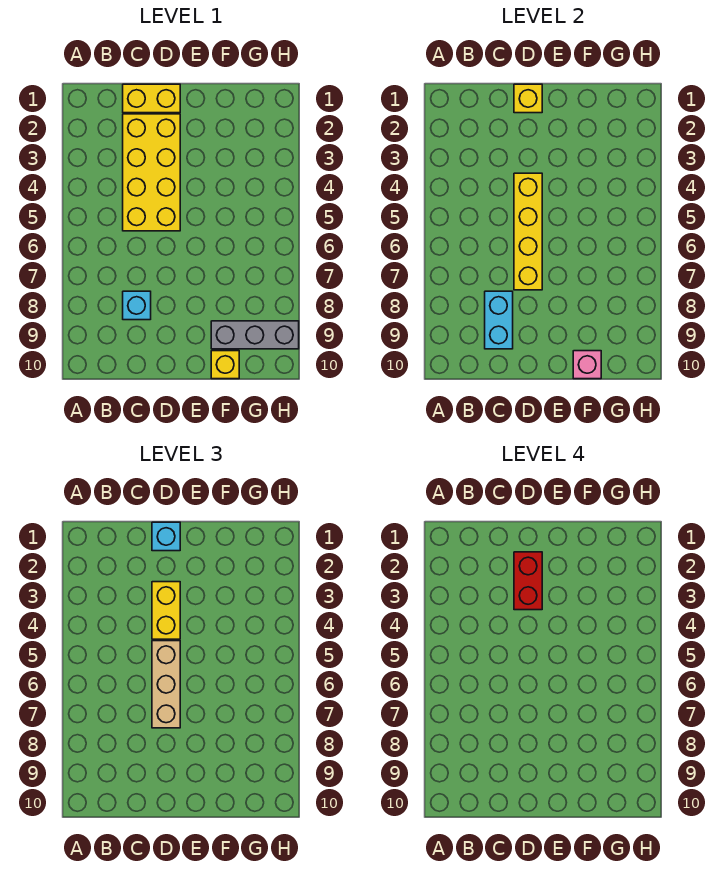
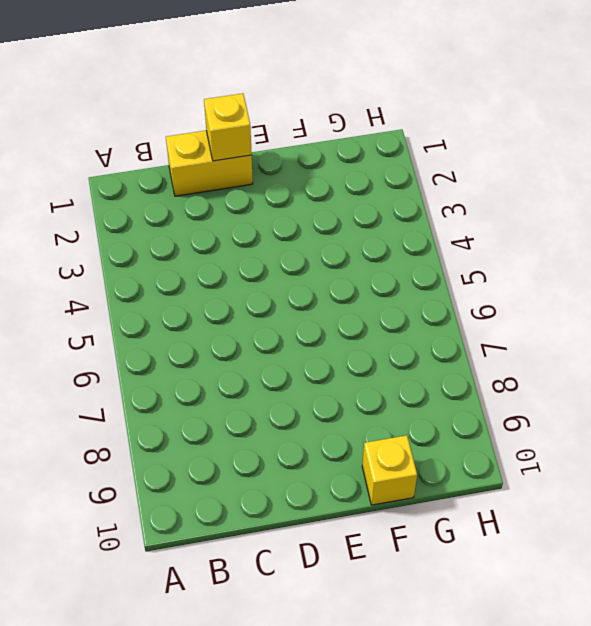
none -> yellow 2x4 brick [123,114,180,231]
none -> cyan 1x1 brick [123,291,151,320]
none -> grey 1x3 brick [211,321,299,349]

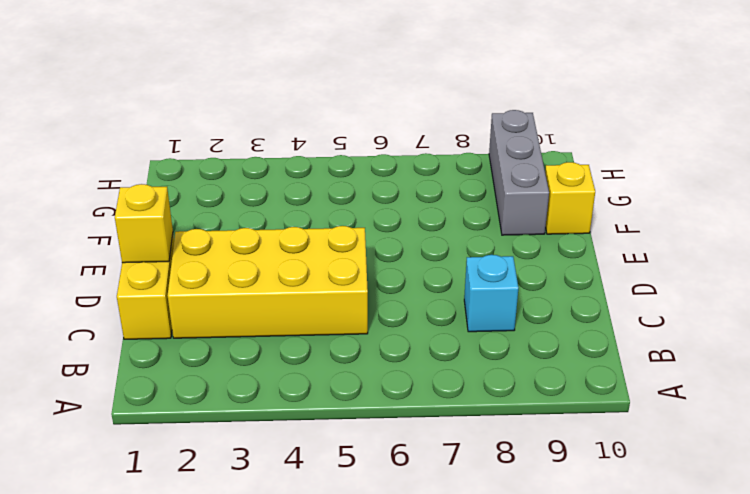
none -> cyan 1x2 brick [485,291,513,349]
none -> yellow 1x4 brick [514,173,542,290]
none -> pink 1x1 brick [573,351,601,379]

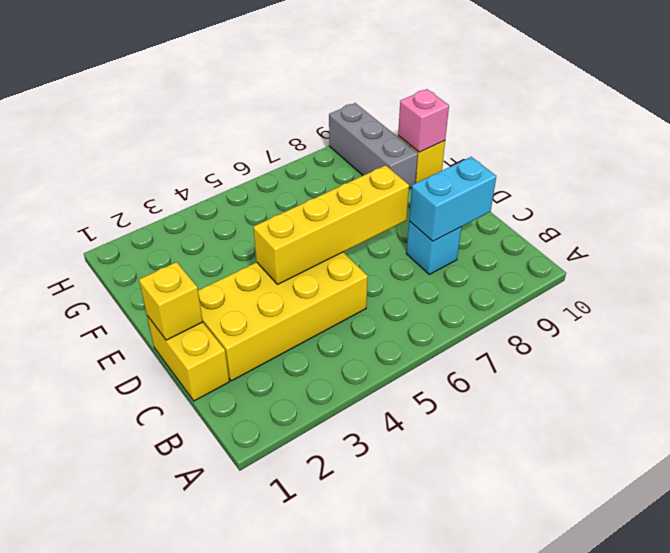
none -> cyan 1x1 brick [152,522,180,551]
none -> yellow 1x2 brick [152,582,180,639]
none -> tan 1x3 brick [152,641,180,728]

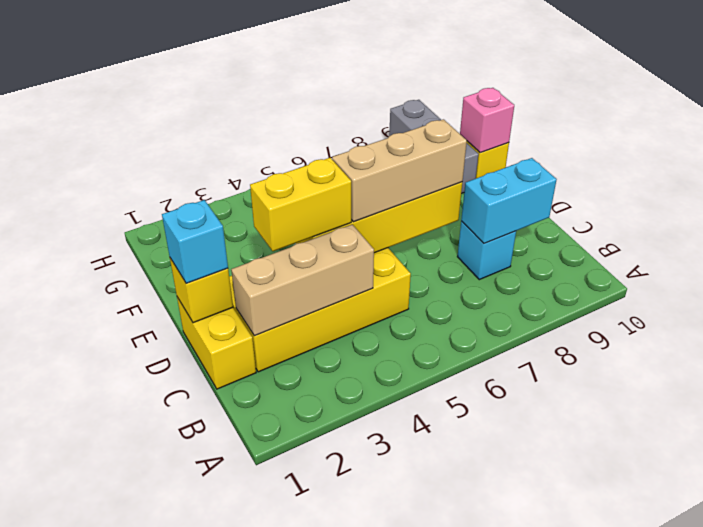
tan 1x3 brick [231,224,374,336] -> none
none -> red 1x2 brick [514,552,542,610]

